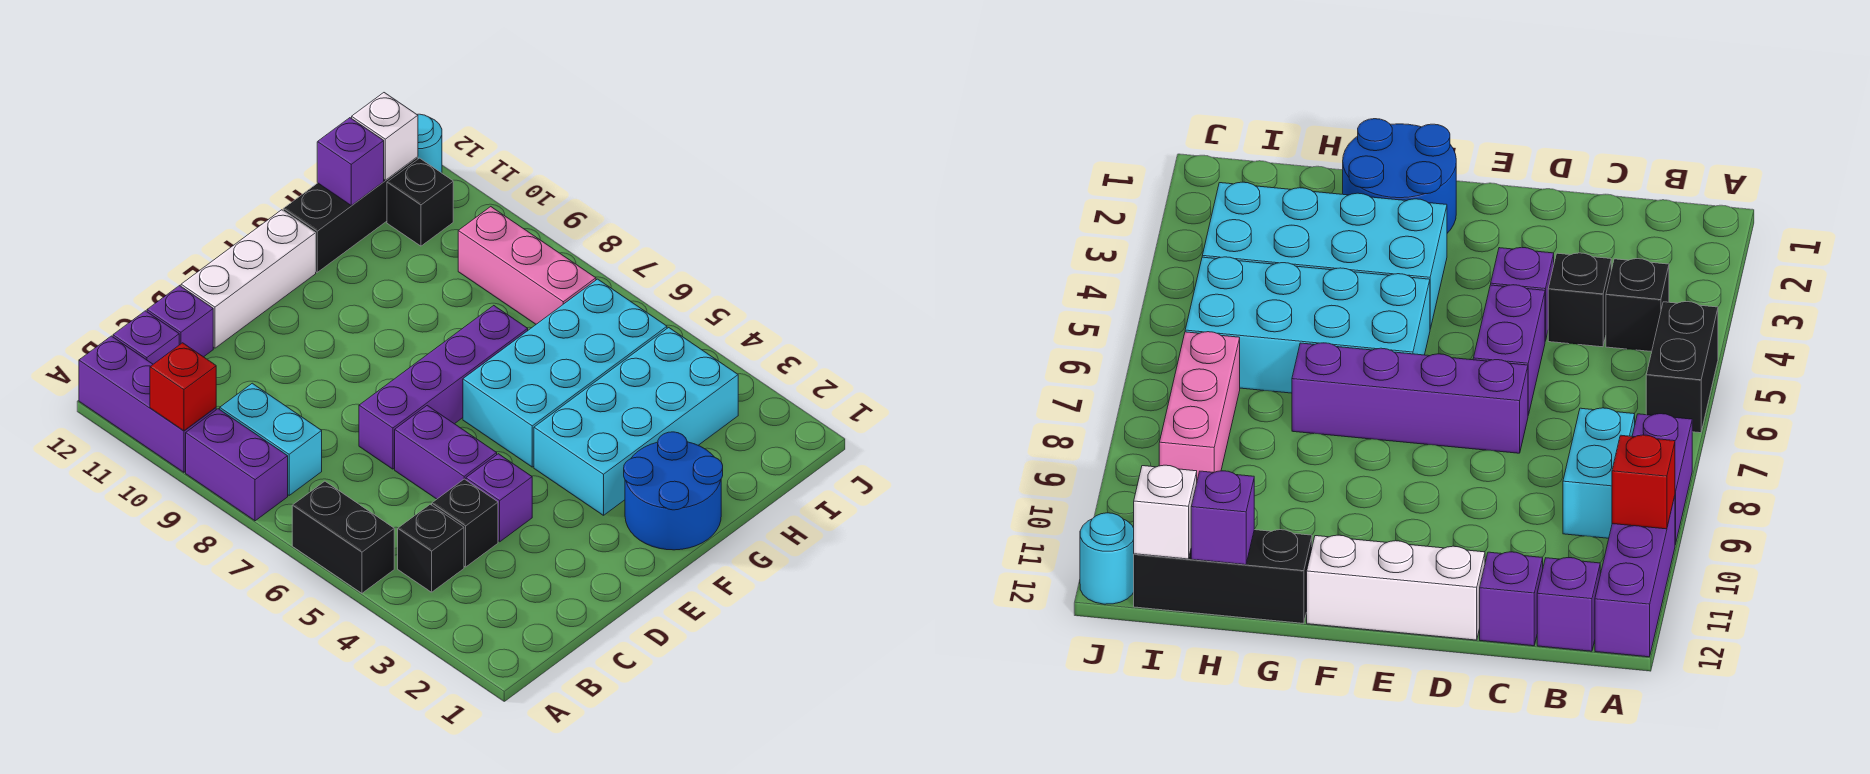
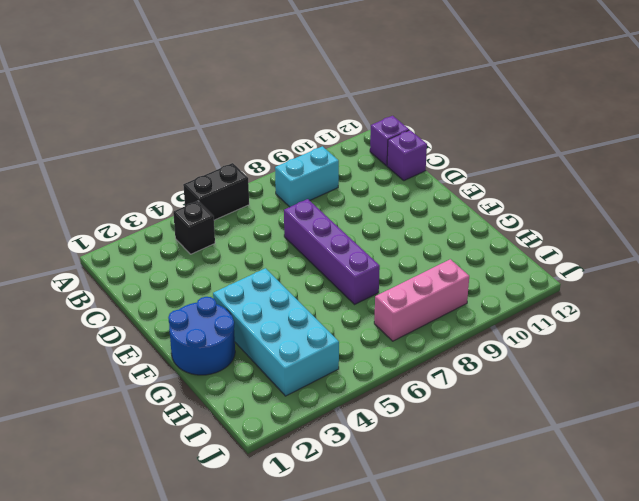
none -> purple 1x2 brick [186,409,288,521]
none -> purple 1x3 brick [79,336,216,472]
none -> black 1x1 brick [432,479,498,567]

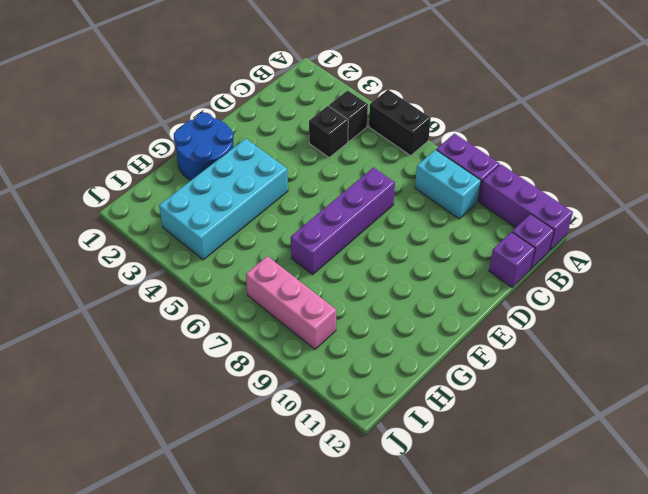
none -> purple 1x1 brick [466,454,532,542]
none -> purple 1x2 brick [395,406,497,499]
none -> white 1x3 brick [181,210,316,348]

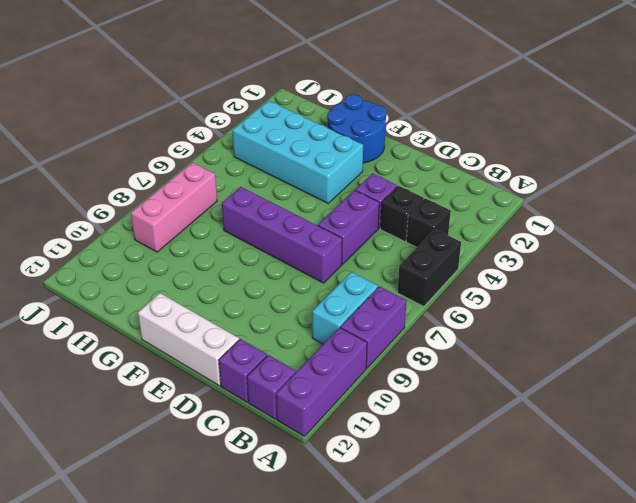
none -> cyan 2x4 brick [463,279,667,467]
none -> black 1x3 brick [283,157,418,272]
none -> black 1x1 brick [387,158,453,246]

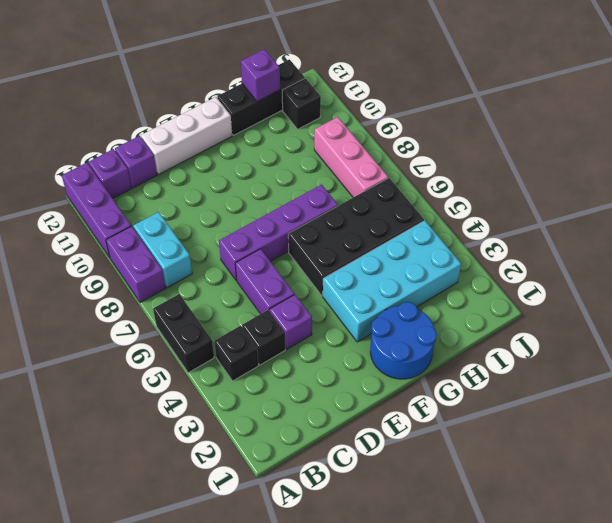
black 2x4 brick [288,178,424,296] -> cyan 2x4 brick [463,279,667,467]
none -> cyan 1x1 round brick [417,114,442,173]
none -> red 1x1 brick [150,343,216,431]
none -> white 1x1 brick [352,93,418,180]

